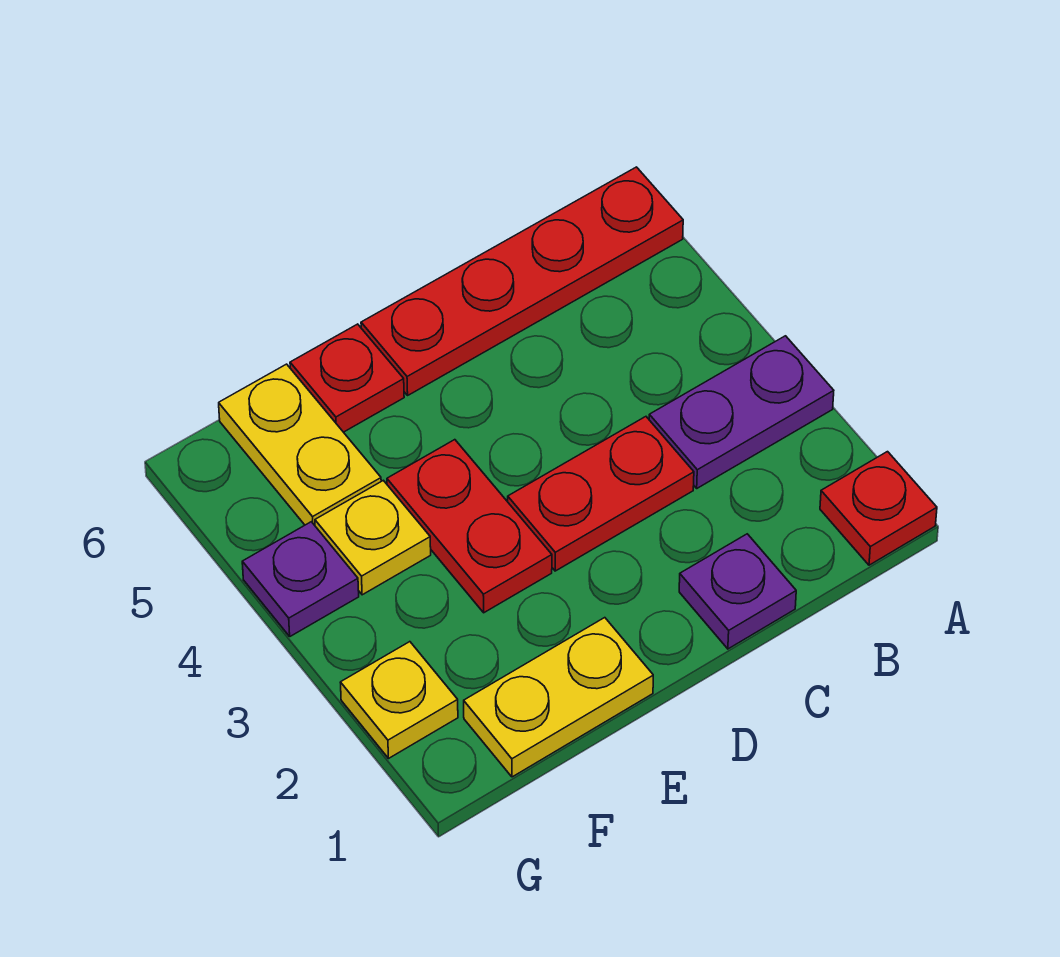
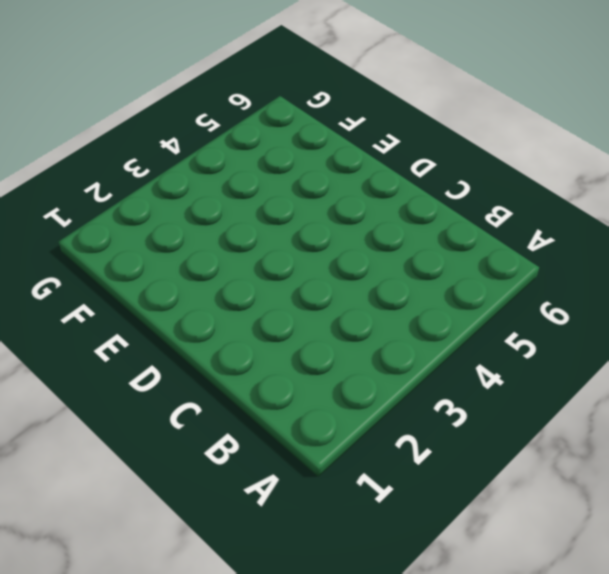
none -> red 1x1 plate [820,452,937,565]
none -> purple 1x2 plate [649,336,834,488]
none -> red 1x4 plate [361,167,683,395]

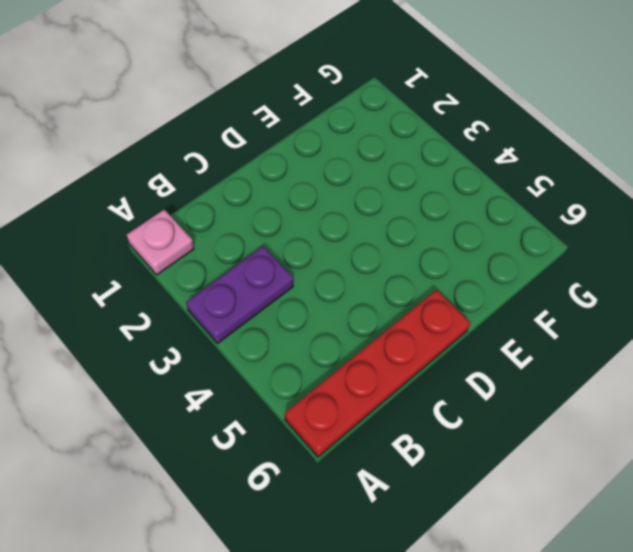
pink 1x1 plate [127,209,194,275] -> red 1x1 plate [820,452,937,565]
none -> purple 1x1 plate [679,534,796,649]
none -> red 1x2 plate [508,417,694,571]
none -> yellow 1x2 plate [464,618,653,777]

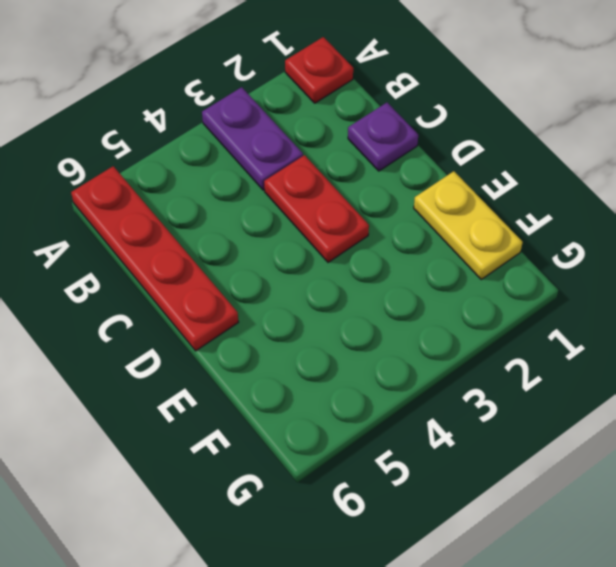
none -> red 1x2 plate [387,440,552,613]
none -> red 1x1 plate [290,324,404,432]
none -> yellow 1x1 plate [315,480,431,595]

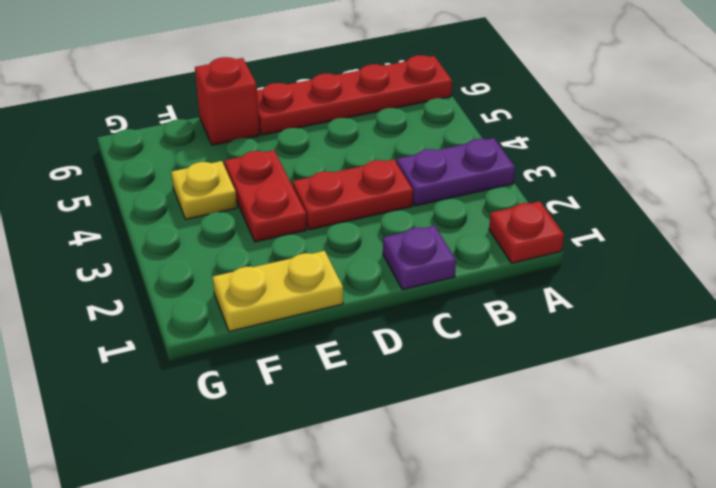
red 1x1 brick [195,57,260,145] -> red 1x1 plate [290,324,404,432]
none -> yellow 1x2 plate [219,364,381,525]
none -> yellow 1x1 plate [340,642,458,758]
none -> purple 1x1 plate [242,522,359,636]

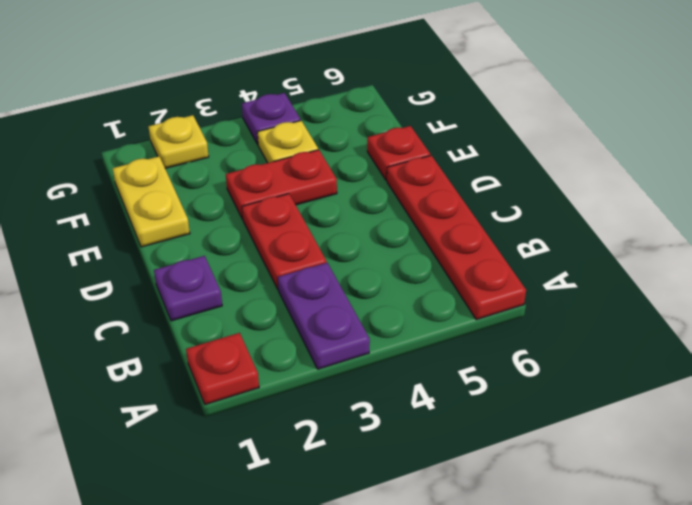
none -> yellow 1x2 plate [219,364,381,525]

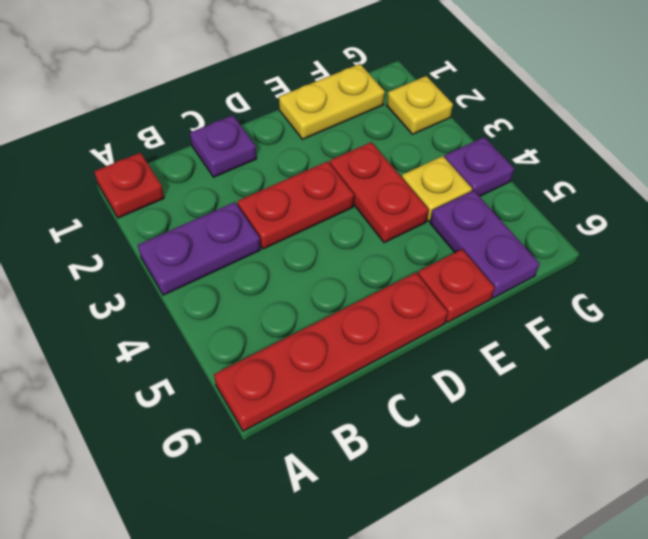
purple 1x2 plate [430,190,540,298] -> yellow 1x2 plate [219,364,381,525]

